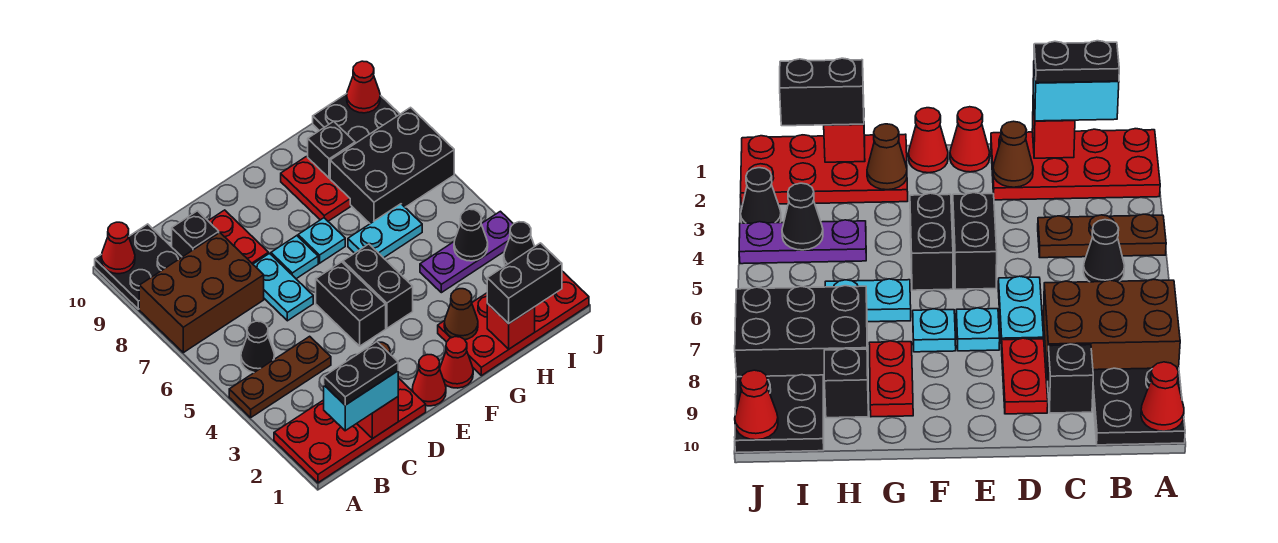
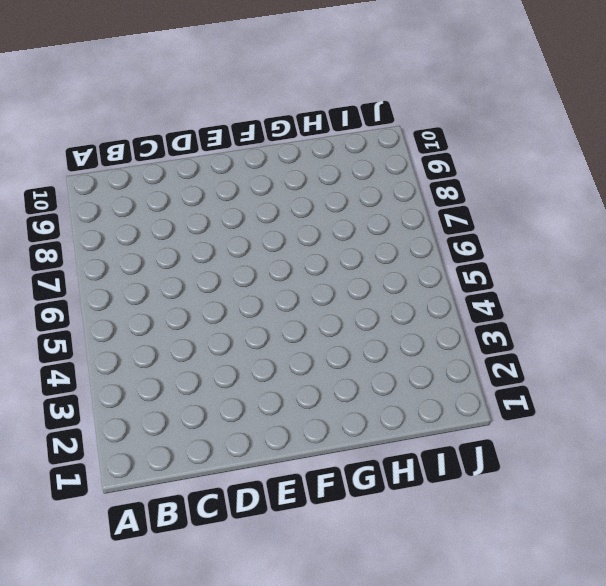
none -> red 2x4 plate [274,378,426,483]
none -> brown 1x3 plate [229,336,331,418]
none -> brown 2x3 brick [139,233,264,353]
none -> black 2x2 plate [95,224,182,309]

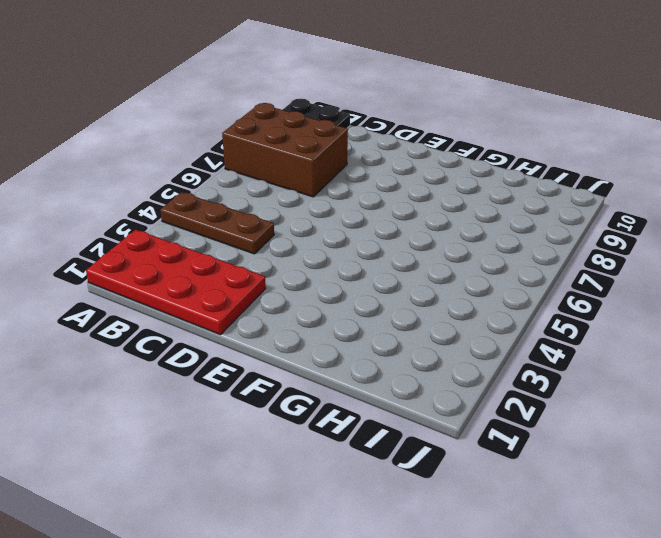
none -> black 1x1 cone [241,321,274,372]
none -> black 1x1 brick [172,211,219,257]
none -> cyan 1x2 plate [253,254,313,321]
none -> red 1x2 plate [209,210,269,264]

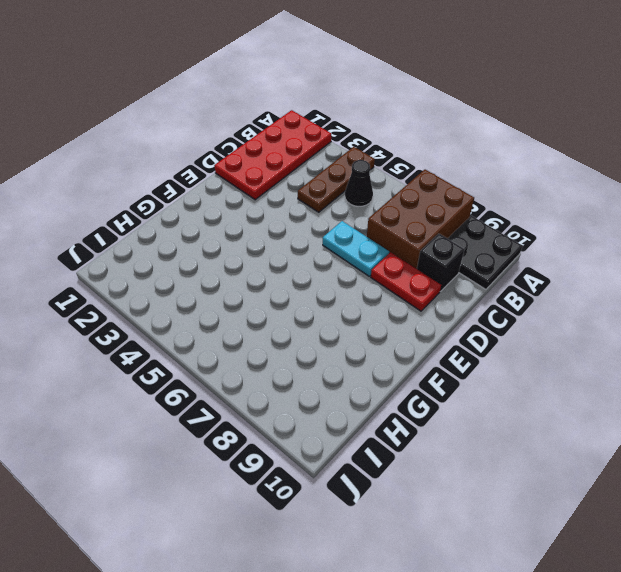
none -> red 1x1 cone [412,355,446,406]
none -> black 1x2 brick [316,262,386,346]
none -> cyan 1x1 plate [271,236,318,279]
none -> red 1x1 cone [440,337,473,388]

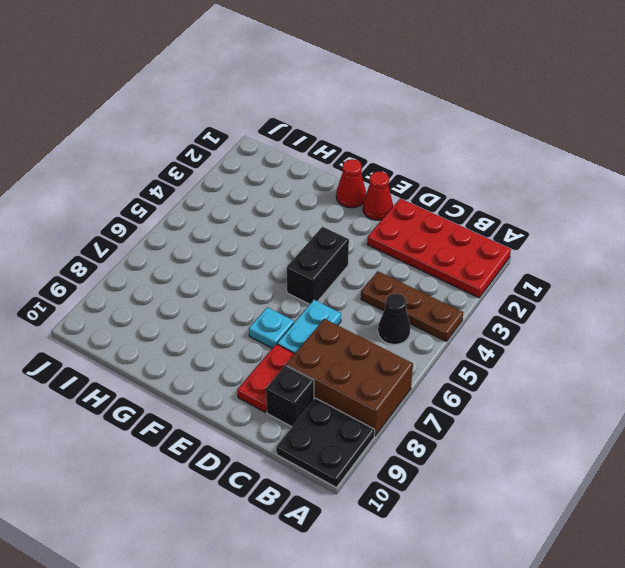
none -> black 1x2 brick [343,244,413,328]
none -> cyan 1x1 plate [298,218,345,263]
none -> red 2x4 plate [438,271,589,376]
none -> cyan 1x2 plate [348,204,422,258]

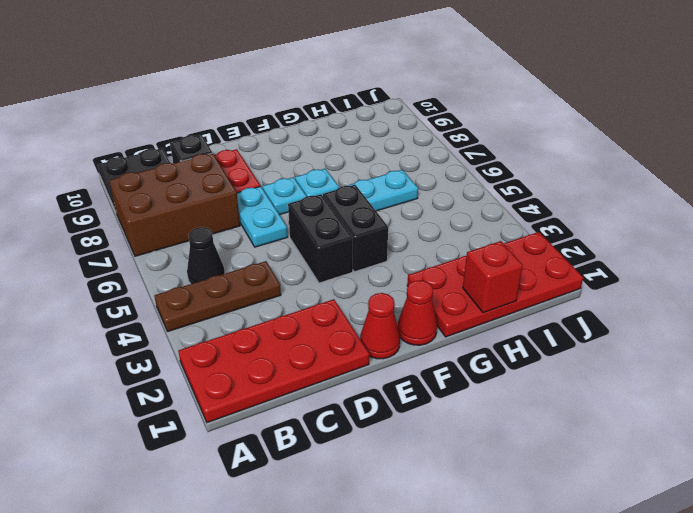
none -> red 1x2 plate [281,157,350,221]
none -> purple 1x3 plate [420,211,513,293]
none -> black 2x3 brick [330,108,454,224]
none -> black 1x1 brick [308,121,355,179]

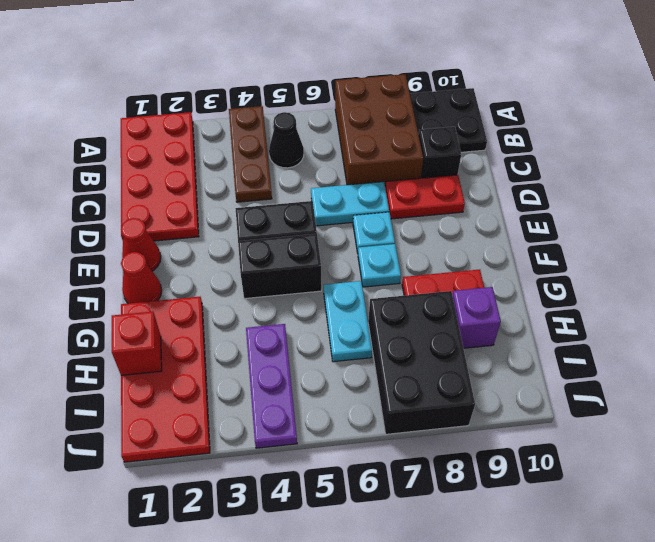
purple 1x1 brick [452,287,501,348] -> black 1x1 brick [308,121,355,179]
none -> black 2x2 plate [313,94,400,143]
none -> black 1x1 cone [504,222,535,266]
none -> red 1x1 cone [101,222,135,274]
none -> red 1x1 brick [357,397,398,438]

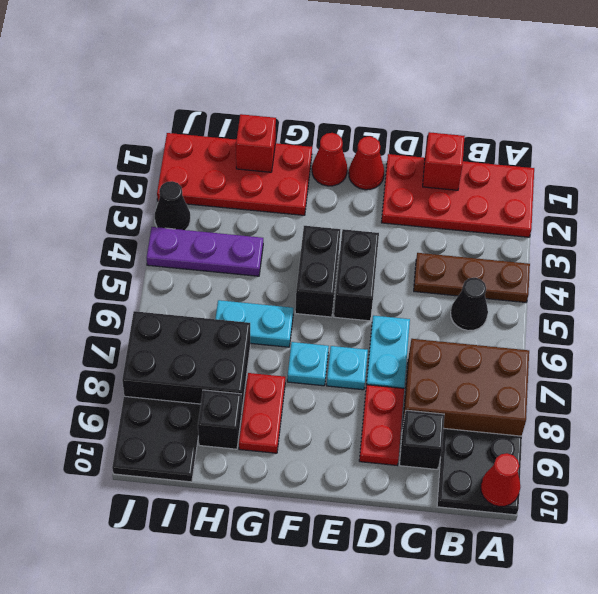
none -> brown 1x1 cone [993,121,1033,187]
none -> brown 1x1 cone [444,289,478,340]
none -> black 1x1 cone [454,209,488,261]
none -> red 1x1 cone [347,61,380,113]

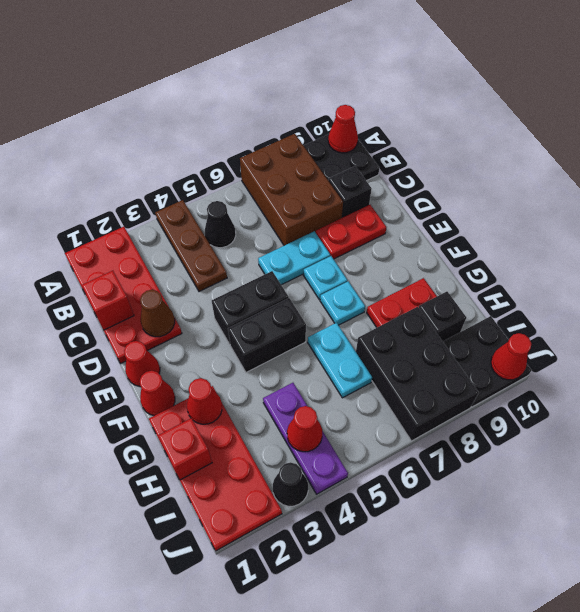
red 1x1 cone [187,378,222,424] -> brown 1x1 cone [444,289,478,340]
red 1x1 cone [287,406,322,452] -> black 1x1 cone [454,209,488,261]
none -> cyan 1x2 brick [324,371,398,431]
none -> black 1x2 brick [487,243,562,324]
none -> black 1x2 plate [324,342,398,405]

